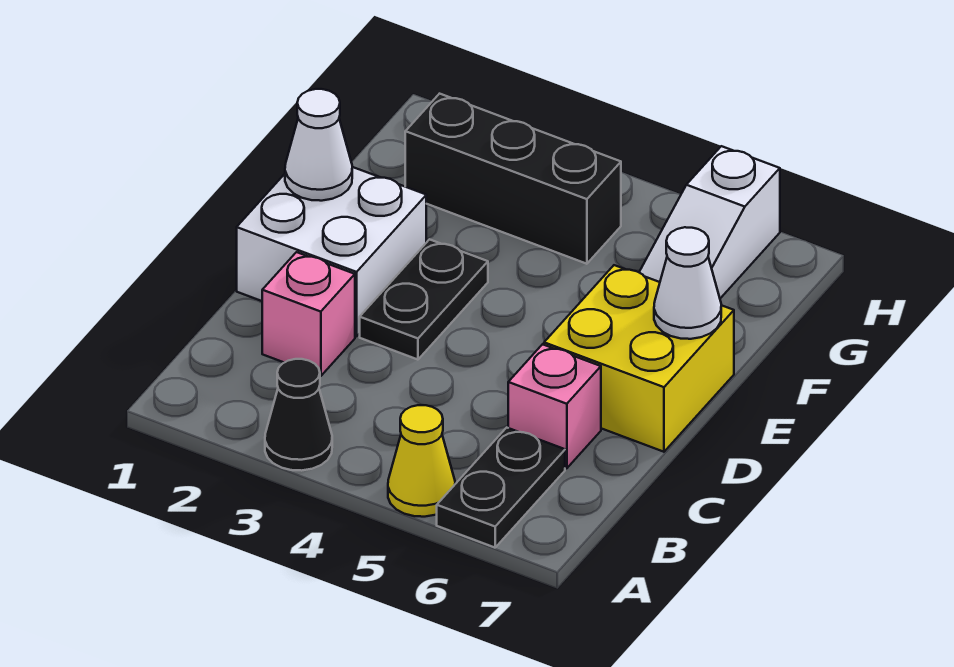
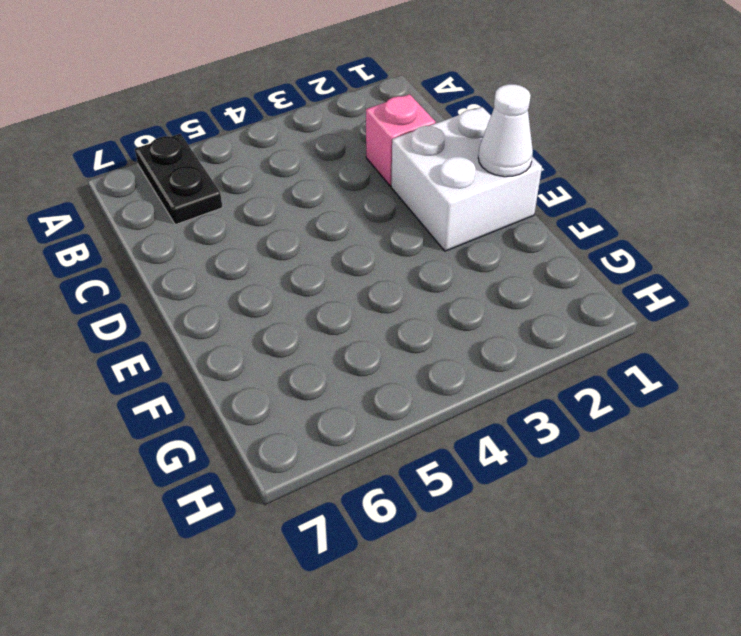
none -> black 1x1 cone [265,359,332,471]
none -> yellow 1x1 cone [388,405,455,517]
none -> pink 1x1 brick [508,344,601,468]

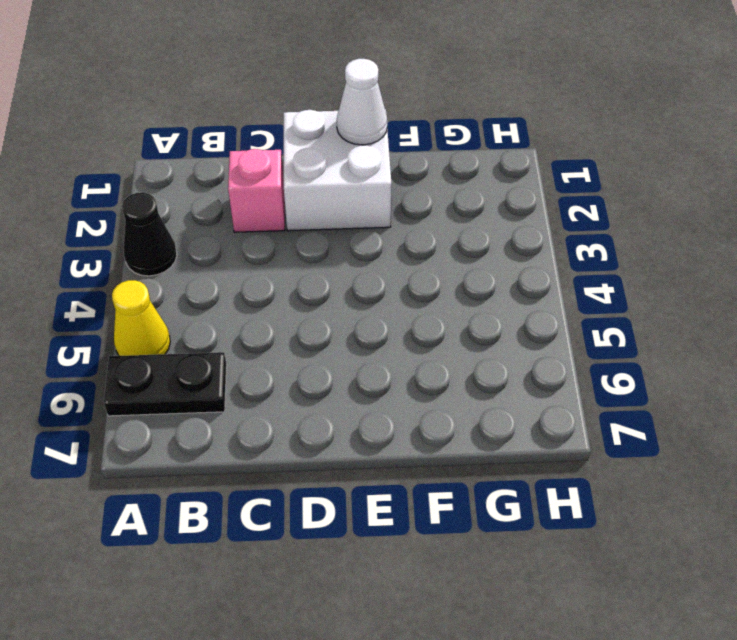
none -> pink 1x1 brick [508,344,601,468]
none -> black 1x2 plate [360,239,488,360]
none -> yellow 2x2 brick [544,265,734,452]

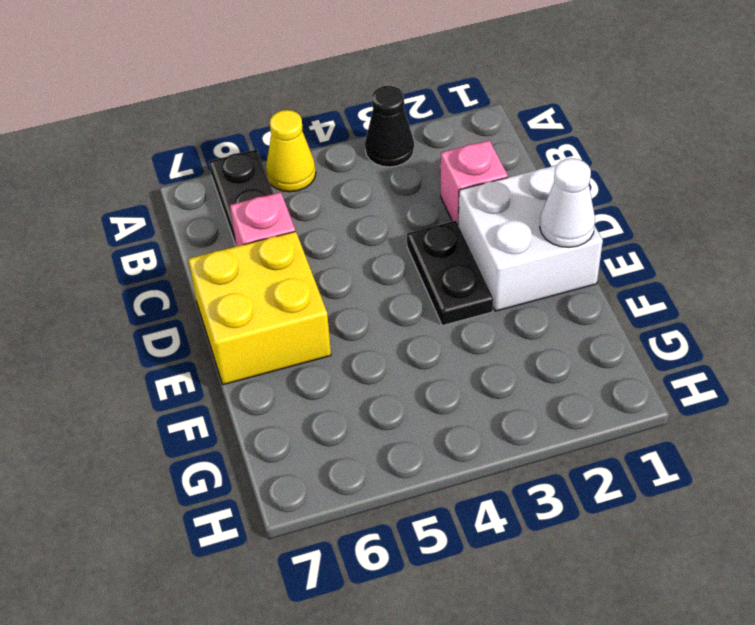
none -> white 1x3 slope [639,146,780,298]
none -> black 1x3 brick [405,94,621,264]
none -> white 1x1 cone [654,227,721,339]

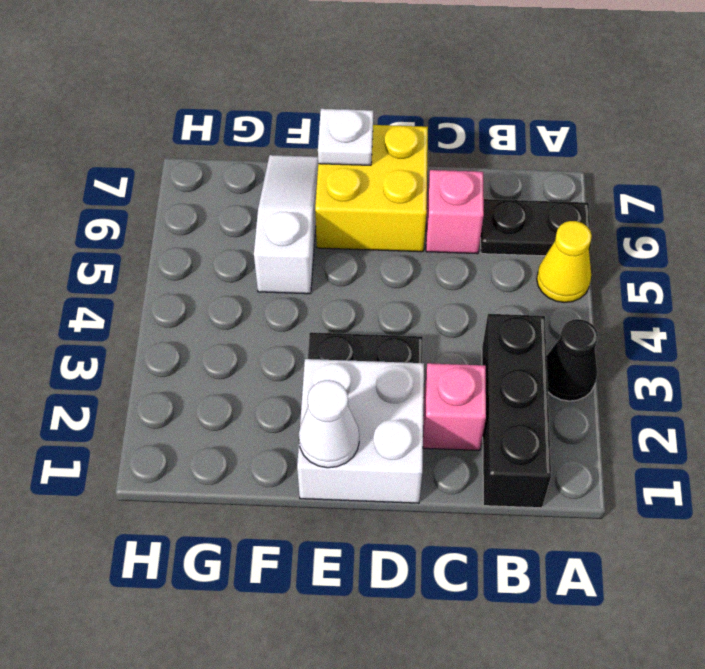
black 1x3 brick [482,314,551,508] -> black 1x3 brick moved to [405,94,621,264]
white 1x1 plate [318,109,373,165] -> white 1x1 cone [654,227,721,339]
white 1x3 slope [254,155,318,294] -> white 1x3 slope turned to [639,146,780,298]

